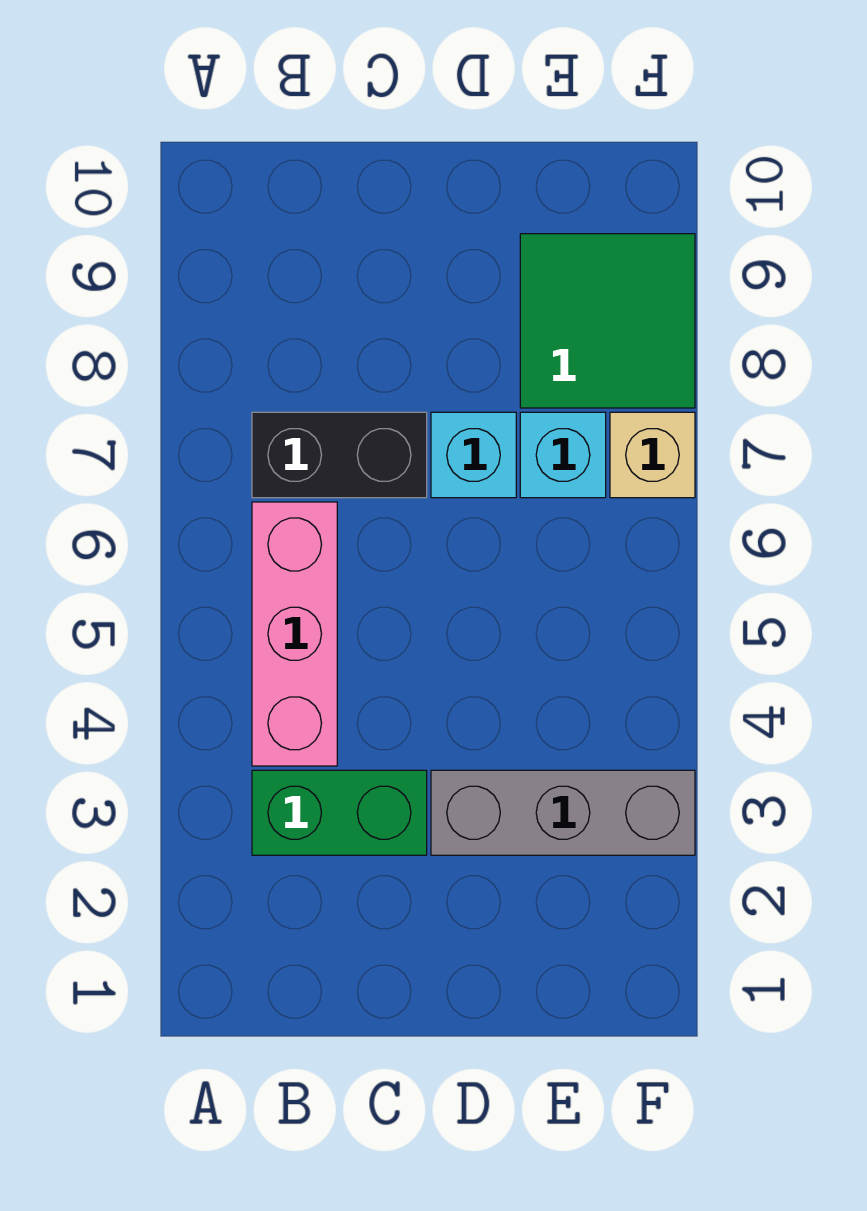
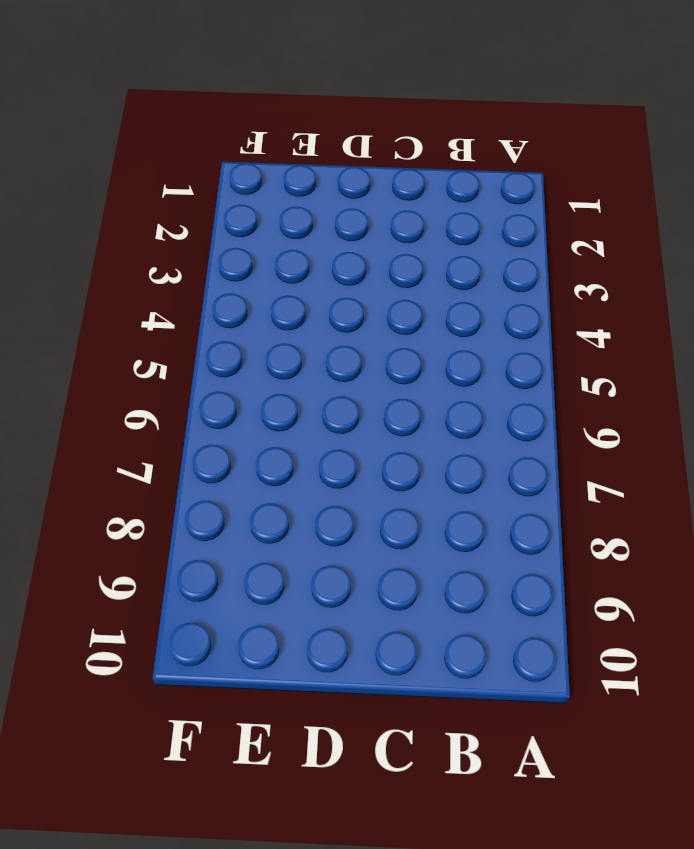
none -> green 1x2 brick [252,770,427,855]
none -> pink 1x3 brick [252,502,337,766]

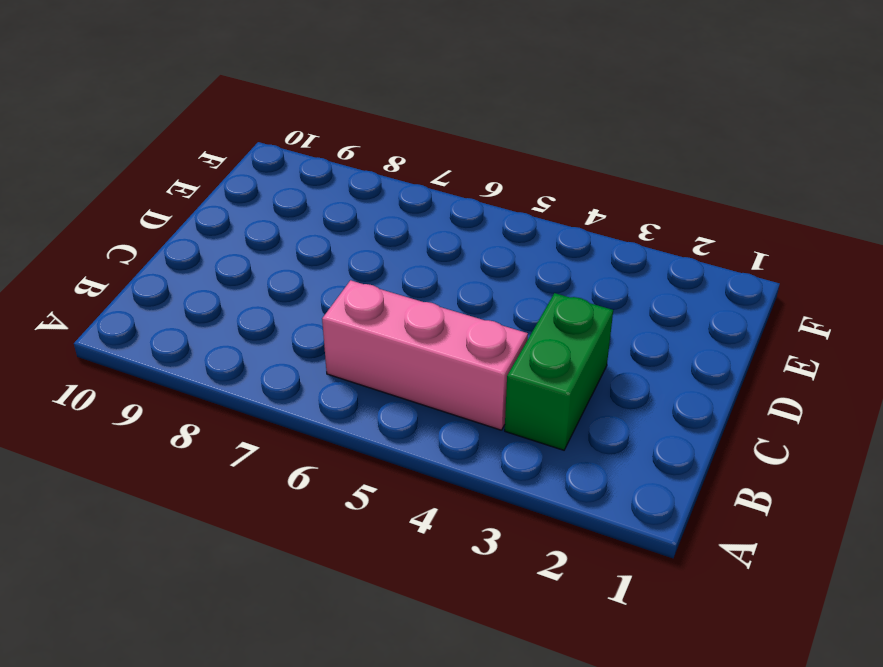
none -> black 1x2 brick [252,412,427,498]
none -> grey 1x3 brick [431,770,695,855]

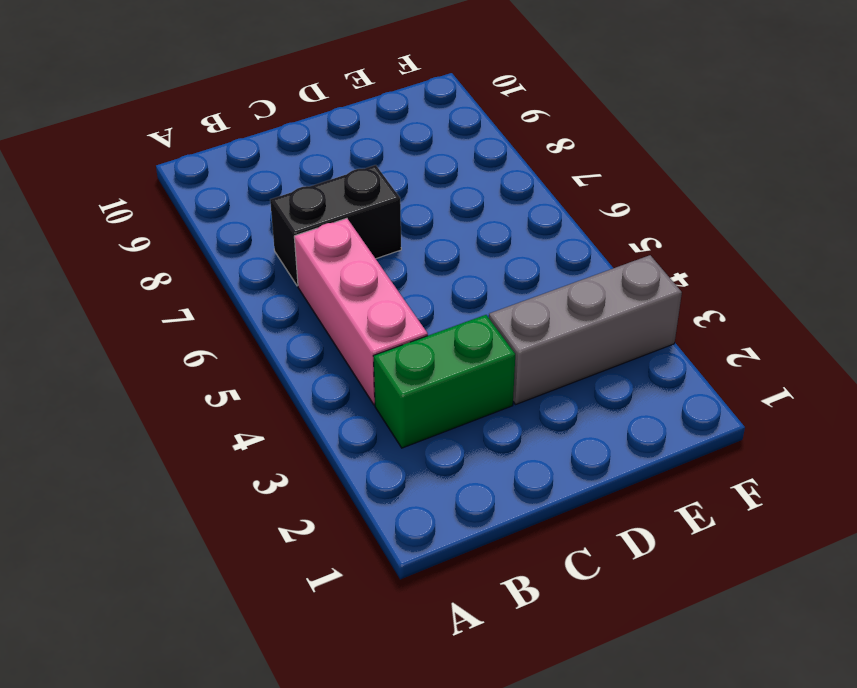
none -> cyan 1x1 brick [431,412,516,498]
none -> cyan 1x1 brick [520,412,606,498]

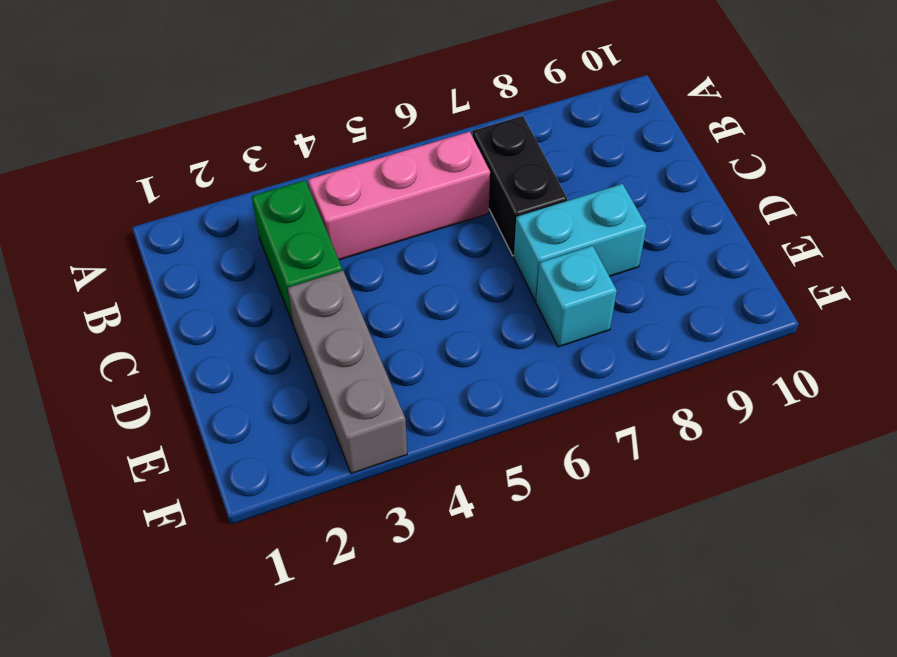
cyan 1x2 brick [514,184,647,300] -> cyan 1x1 brick [431,412,516,498]
none -> green 2x2 tile [520,234,695,408]
none -> tan 1x1 brick [610,412,695,498]

